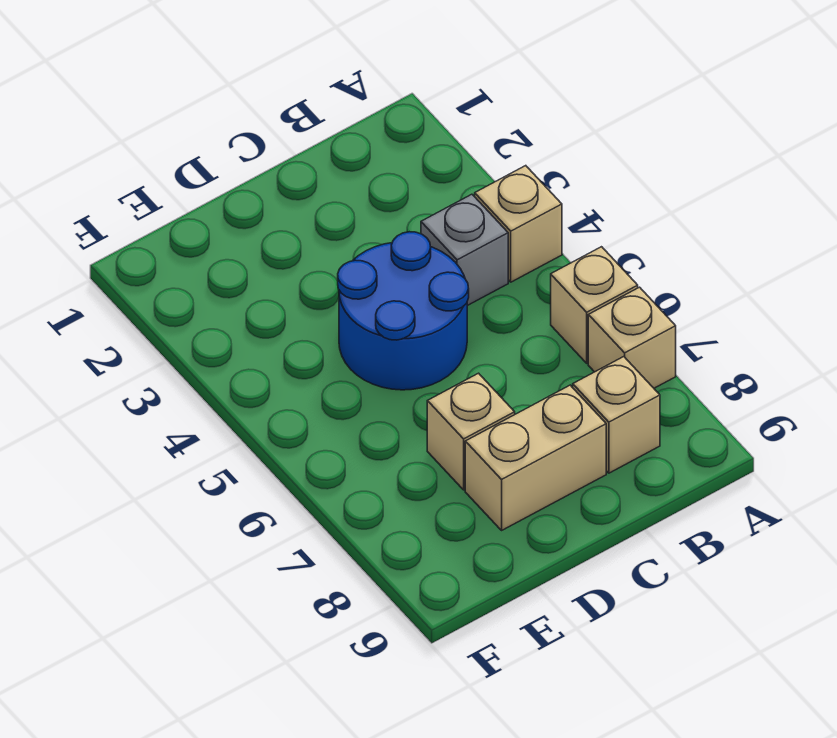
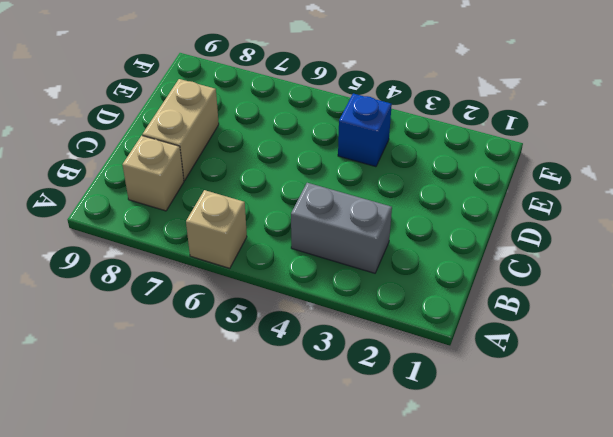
grey 1x2 brick [291,183,392,273] -> grey 1x1 brick [421,194,508,306]
blue 1x1 brick [338,94,392,167] -> none
none -> tan 1x1 brick [475,166,562,282]
none -> tan 1x1 brick [588,287,676,388]

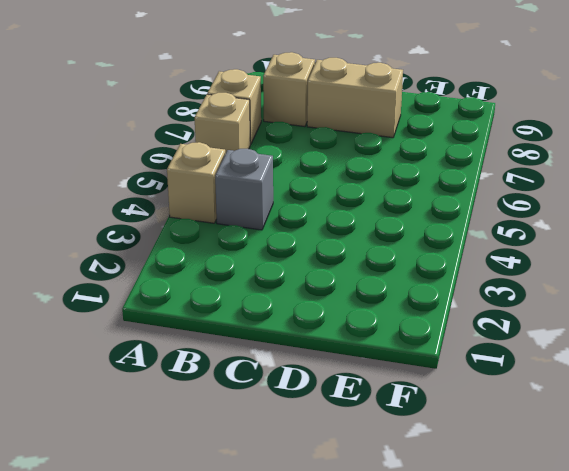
none -> blue 2x2 round brick [338,232,469,390]
none -> tan 1x1 brick [427,373,515,490]

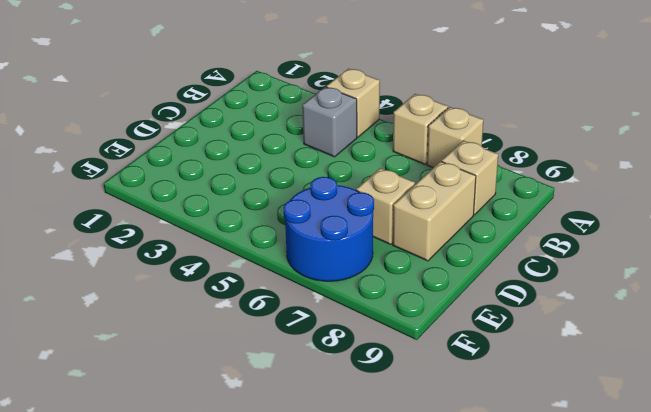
blue 2x2 round brick [283,177,374,281] -> blue 2x2 round brick moved to [338,232,469,390]

